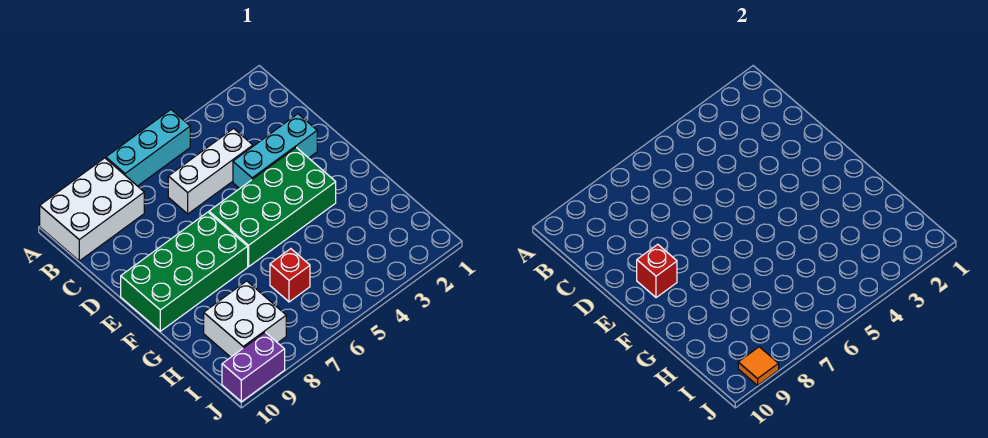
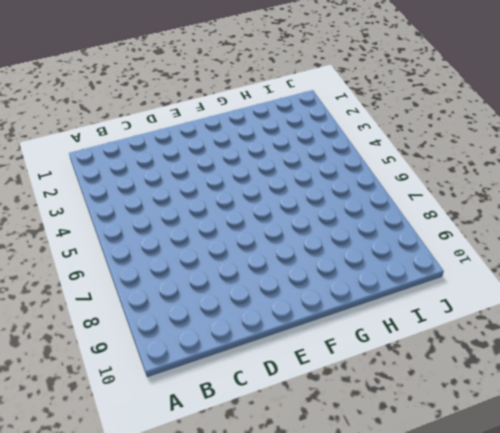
none -> cyan 1x3 brick [106,110,190,186]
none -> white 2x3 brick [40,158,144,261]

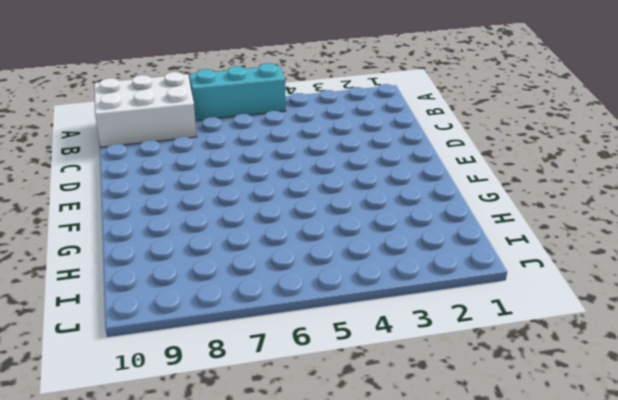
none -> white 1x3 brick [168,129,253,214]
none -> cyan 1x3 brick [233,114,317,189]

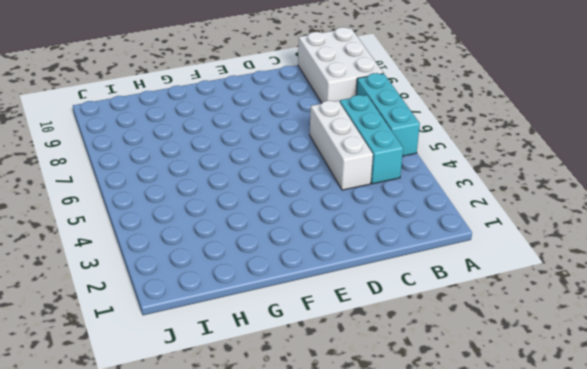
cyan 1x3 brick [340,95,403,184] -> cyan 1x3 brick moved to [233,114,317,189]
none -> green 2x4 brick [209,148,336,267]
none -> green 2x4 brick [121,212,248,331]

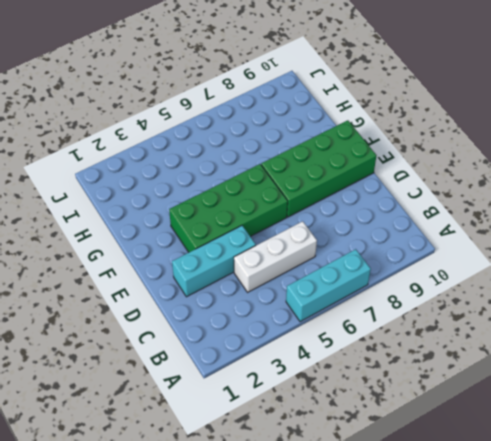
none -> white 2x3 brick [40,158,144,261]
none -> red 1x1 brick [270,249,310,302]

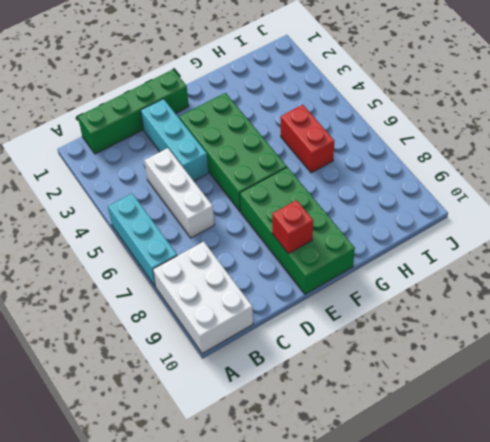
green 1x4 brick [78,70,189,154] -> none
red 1x2 brick [281,105,334,173] -> red 1x1 brick [270,249,310,302]
none -> white 2x2 brick [204,281,286,357]
none -> purple 1x2 brick [222,332,285,402]

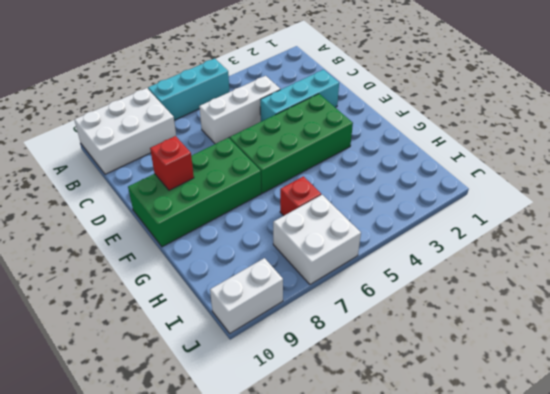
white 2x2 brick [273,195,361,285] -> white 2x2 brick moved to [204,281,286,357]
white 1x2 brick [210,258,283,333] -> purple 1x2 brick [222,332,285,402]
none -> orange 1x1 tile [738,347,779,385]

